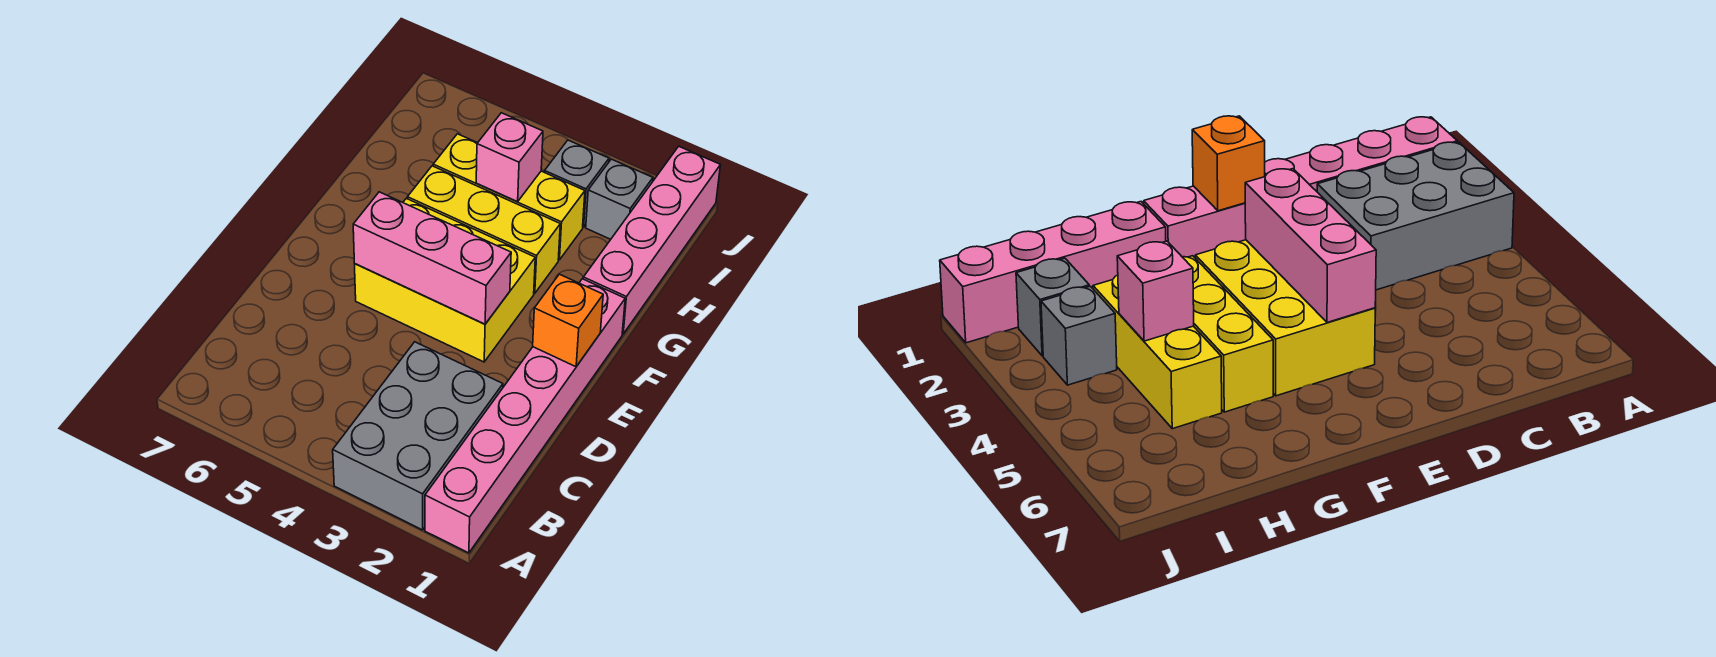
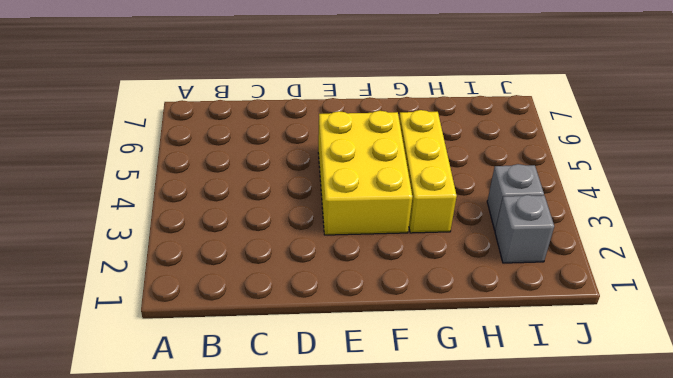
none -> pink 1x6 brick [425,279,625,553]
none -> grey 2x3 brick [333,342,503,530]

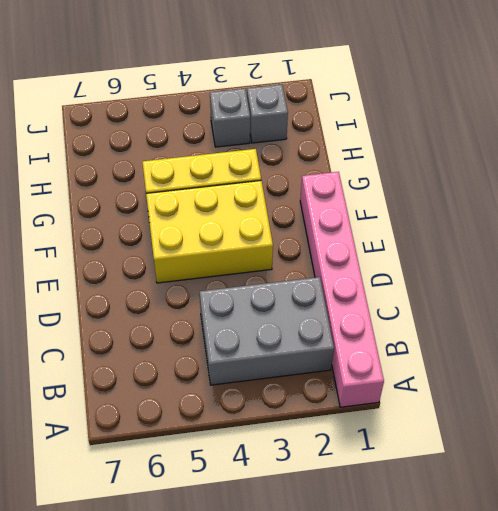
grey 2x3 brick [200,277,334,385] -> grey 2x3 brick turned to [333,342,503,530]
none -> pink 1x4 brick [583,146,720,334]
none -> yellow 1x3 brick [433,134,585,260]

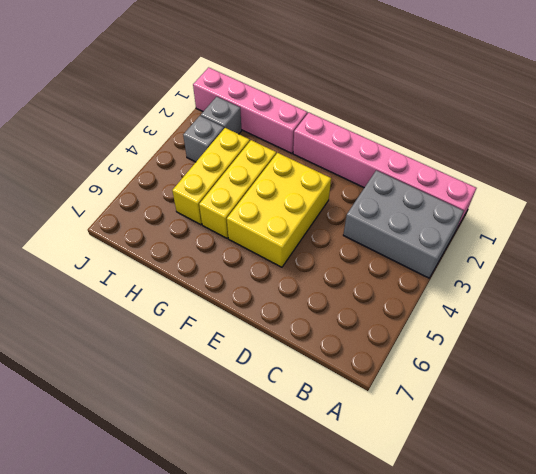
none -> orange 1x1 brick [533,274,603,367]
none -> pink 1x3 brick [353,192,511,324]

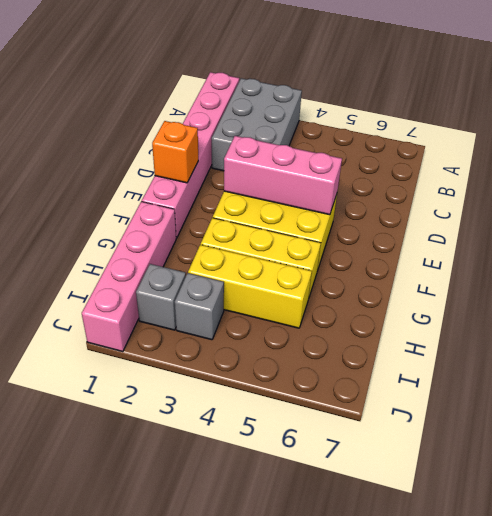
none -> pink 1x1 brick [476,113,543,202]

